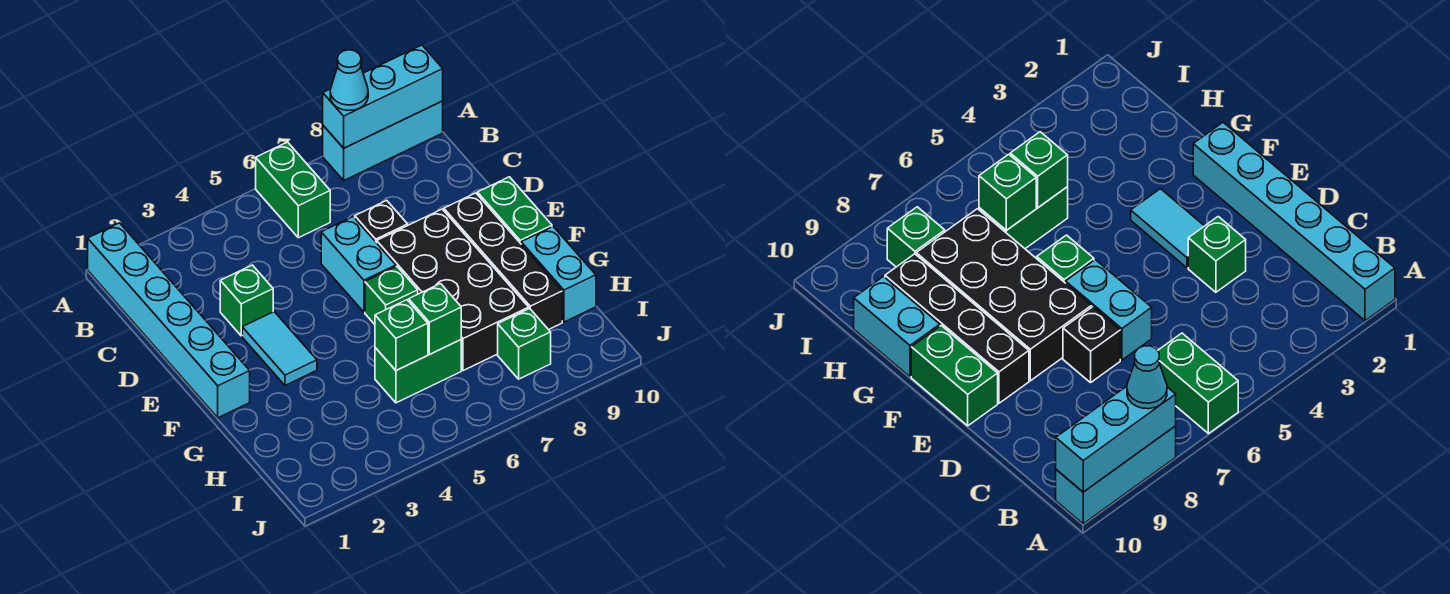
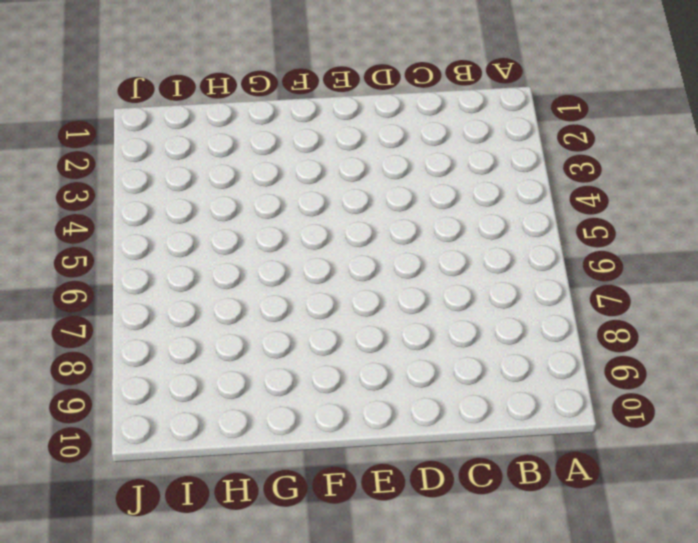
none -> cyan 1x6 brick [88,223,250,418]
none -> green 1x2 brick [256,142,330,238]
none -> cyan 1x3 brick [323,101,443,180]

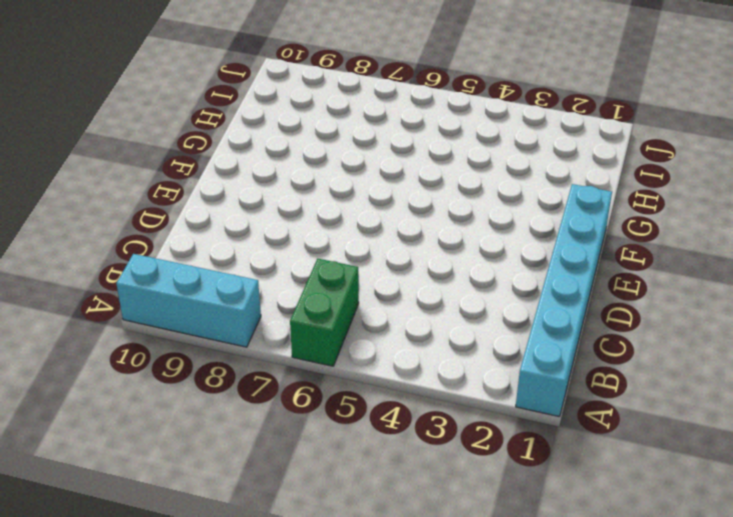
none -> green 1x1 brick [220,265,273,336]
none -> cyan 1x2 brick [321,217,396,312]
none -> black 1x1 brick [355,200,408,243]

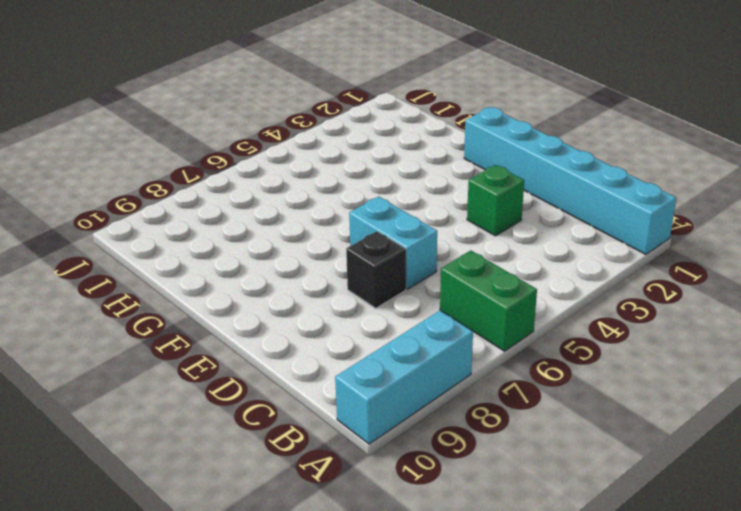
none -> cyan 1x2 tile [242,312,317,385]
none -> black 2x4 brick [377,209,529,371]
none -> black 1x4 brick [444,193,562,330]

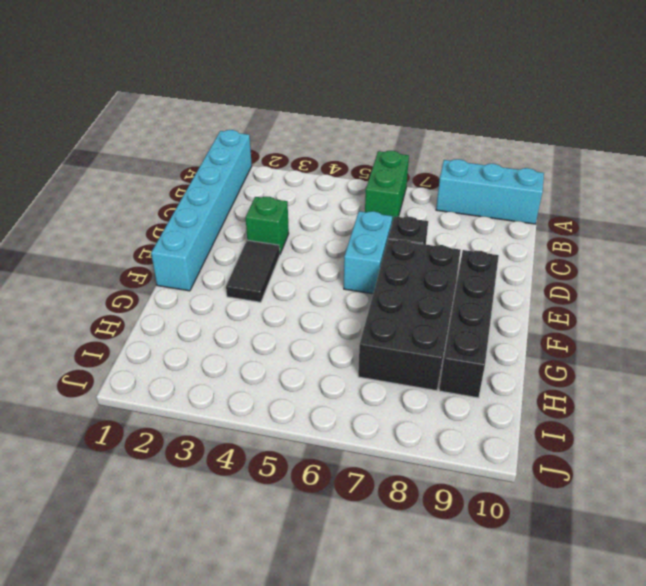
black 1x2 tile [226,240,280,302] -> cyan 1x2 tile [242,312,317,385]
none -> green 1x2 brick [477,177,552,244]
none -> green 1x1 brick [365,266,418,324]
none -> cyan 1x2 brick [521,227,596,322]

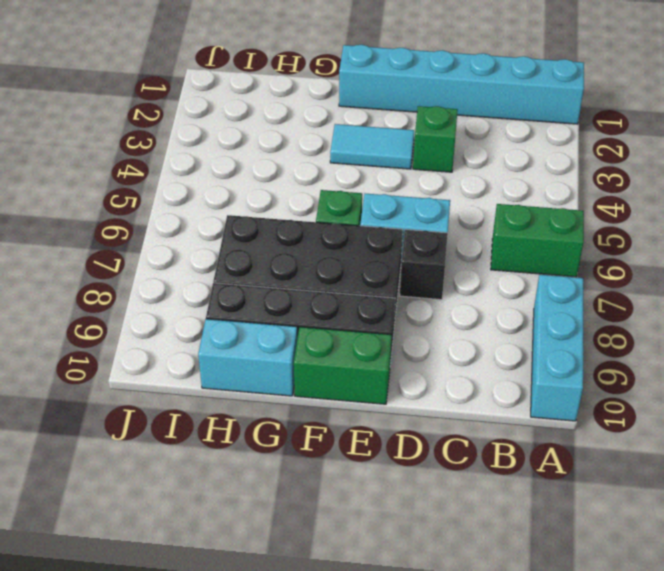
none -> green 1x2 brick [375,340,461,403]
none -> green 1x1 brick [498,308,551,379]
none -> cyan 1x3 brick [323,45,443,148]

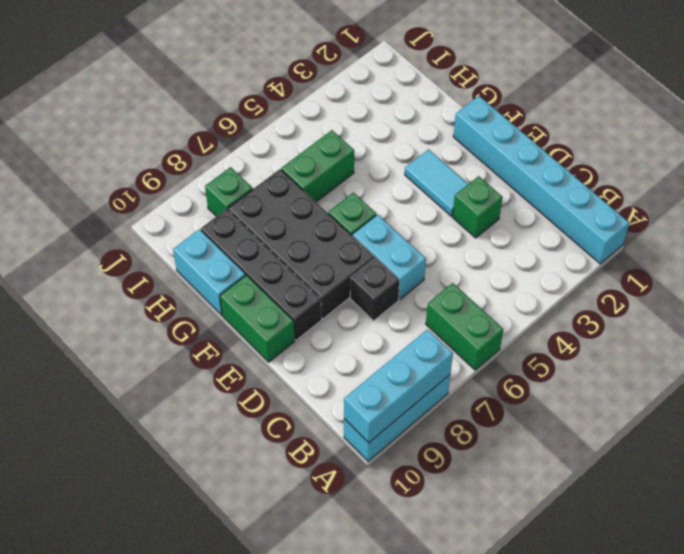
none -> green 1x1 brick [375,300,428,371]
none -> green 1x1 brick [409,284,461,354]
none -> cyan 1x1 cone [330,50,368,111]

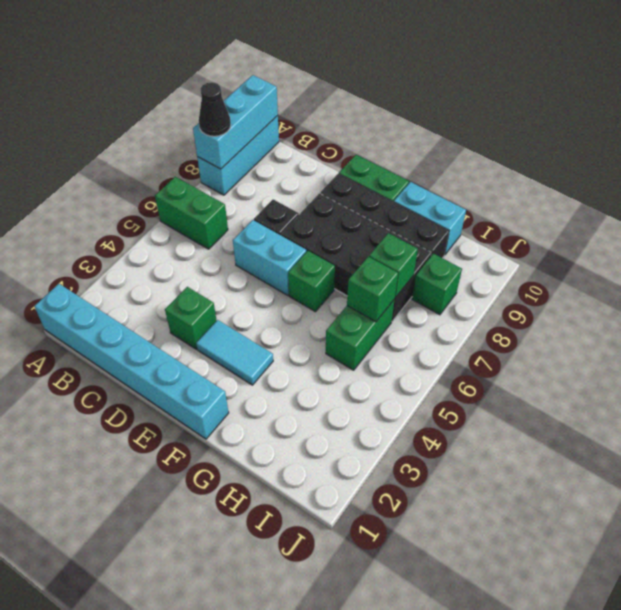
black 1x1 cone [199,82,231,136] -> cyan 1x1 cone [330,50,368,111]
green 1x1 brick [369,233,418,297] -> green 1x1 brick moved to [375,300,428,371]

